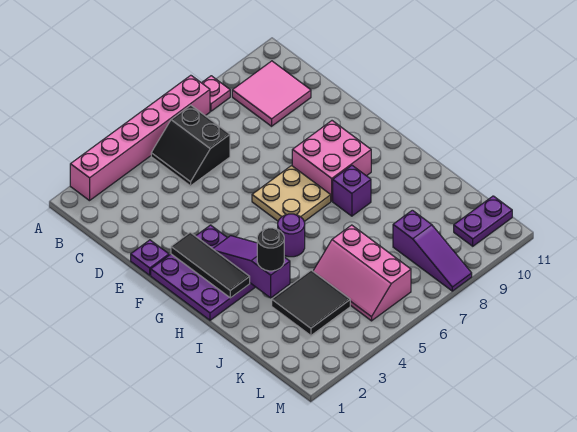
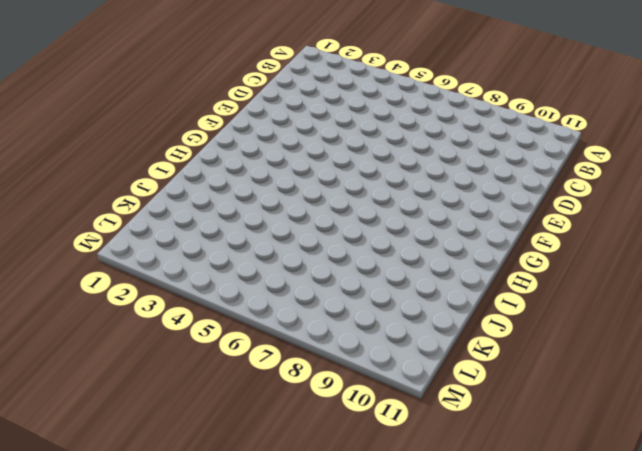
none -> pink 1x6 brick [70,75,210,201]
none -> pink 1x1 plate [202,76,230,111]
none -> black 2x2 slope [151,105,230,186]

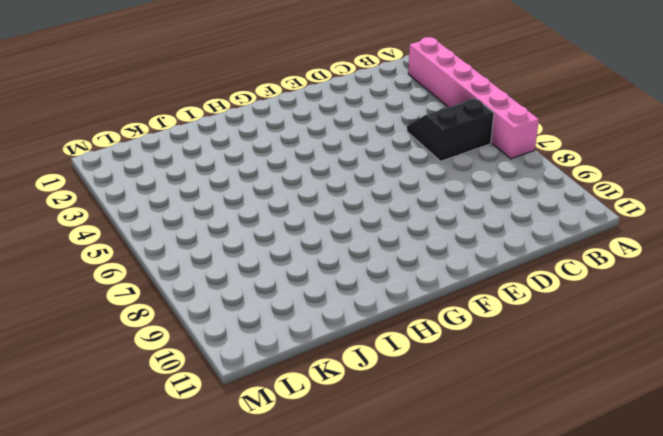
none -> pink 1x1 plate [202,76,230,111]
none -> pink 2x2 tile [232,61,311,126]
none -> purple 1x1 plate [131,240,169,275]

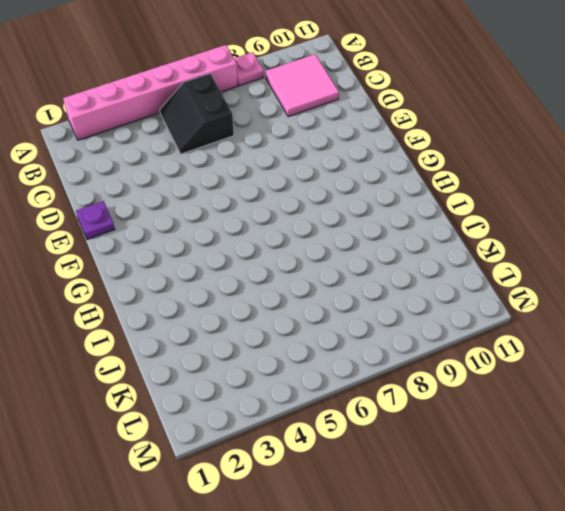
none -> purple 3x3 plate [151,225,255,320]
none -> tan 2x2 plate [252,166,331,221]
none -> pink 2x2 brick [292,121,371,201]

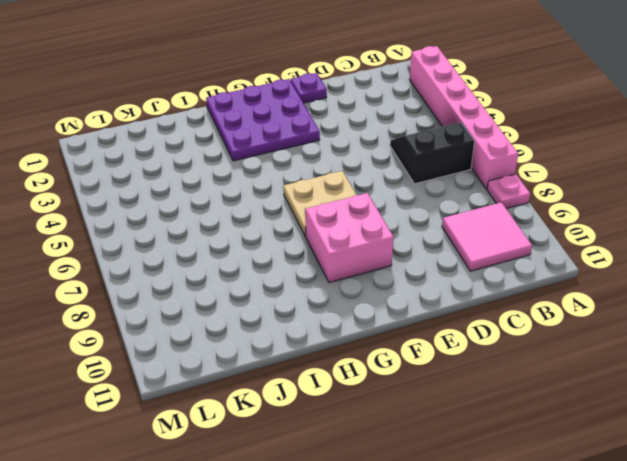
none -> purple 1x1 round brick [278,214,305,257]
none -> purple 1x1 brick [333,166,371,216]
none -> black 2x2 tile [272,270,350,336]

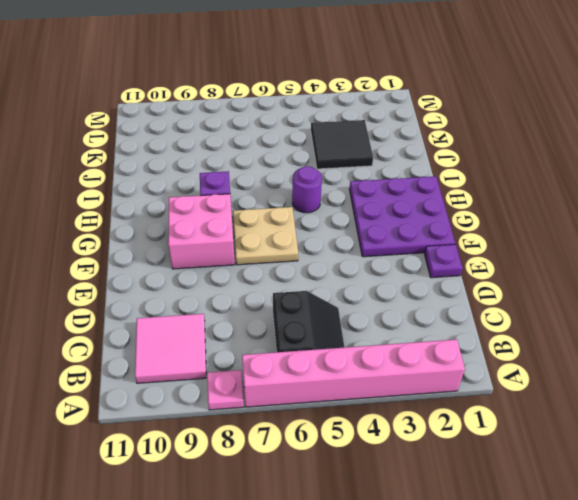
none -> pink 2x3 slope [313,225,411,321]
none -> purple 1x3 slope [393,210,472,291]
none -> purple 1x2 plate [454,196,512,246]

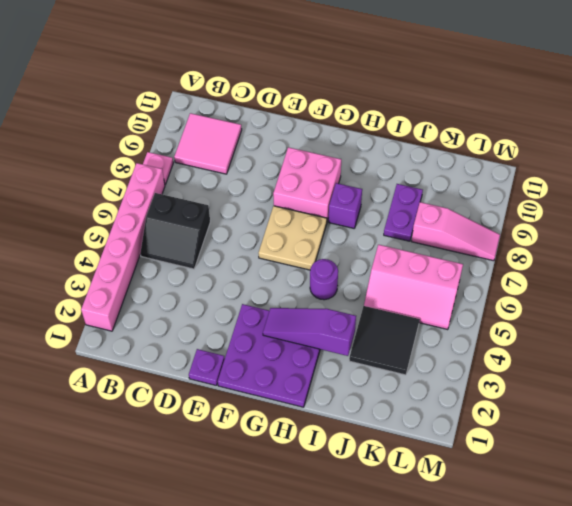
purple 1x2 plate [384,184,423,241] -> purple 1x2 plate moved to [454,196,512,246]
pink 1x3 slope [411,202,500,261] -> purple 1x3 slope [393,210,472,291]
none -> black 1x3 tile [171,232,250,298]
none -> black 1x1 round brick [257,228,284,271]

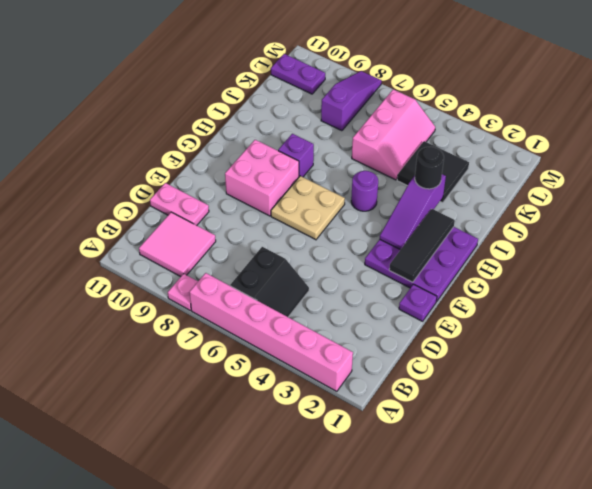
pink 1x2 plate [150,183,209,225] -> none

